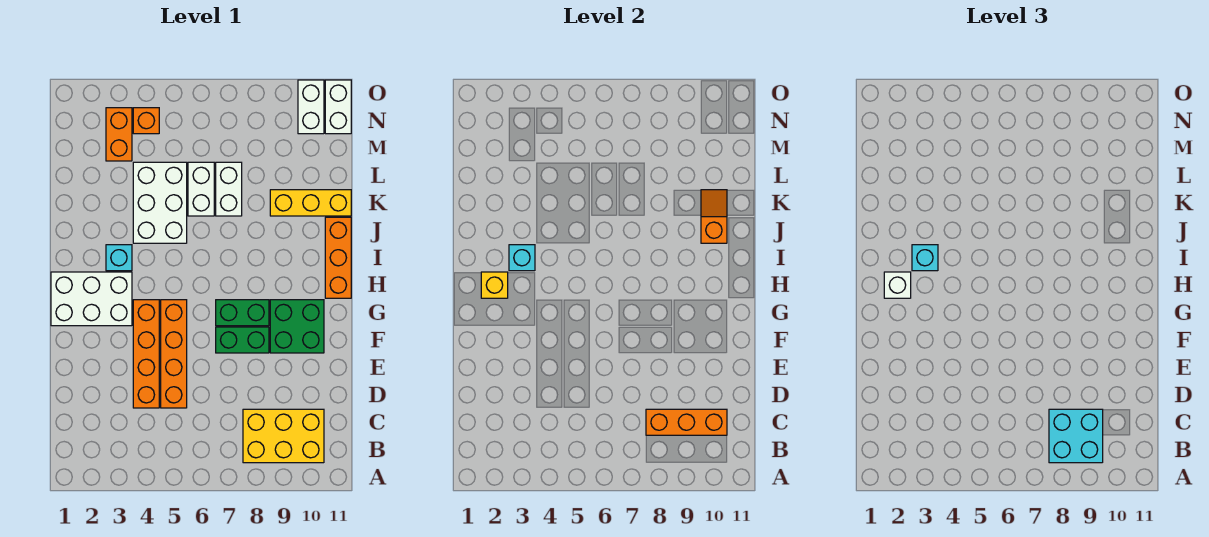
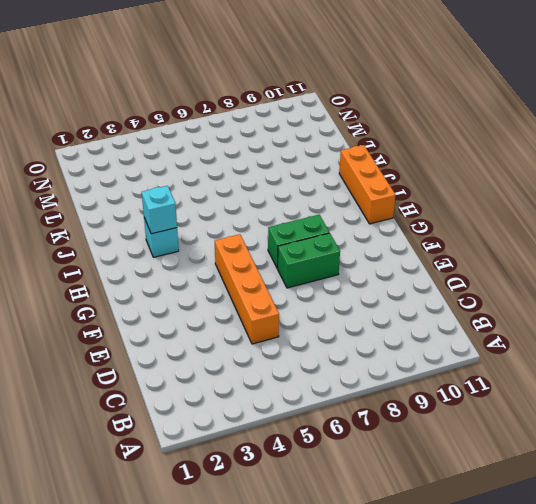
none -> yellow 2x3 brick [243,409,324,463]
none -> orange 1x4 brick [133,300,159,408]
none -> green 2x2 brick [270,300,324,353]

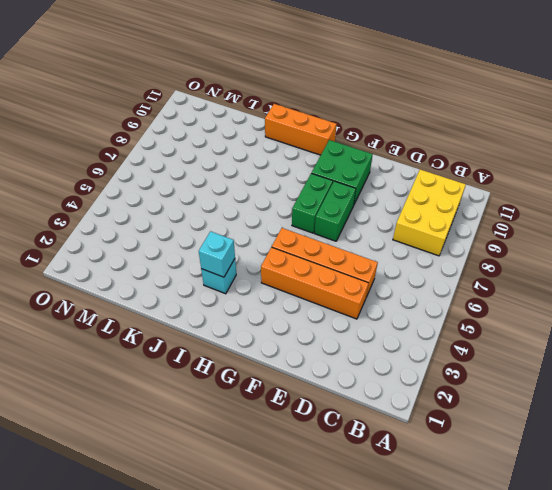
none -> white 2x3 brick [51,272,132,326]
none -> white 2x3 brick [133,162,187,243]
none -> white 1x2 brick [188,162,214,216]

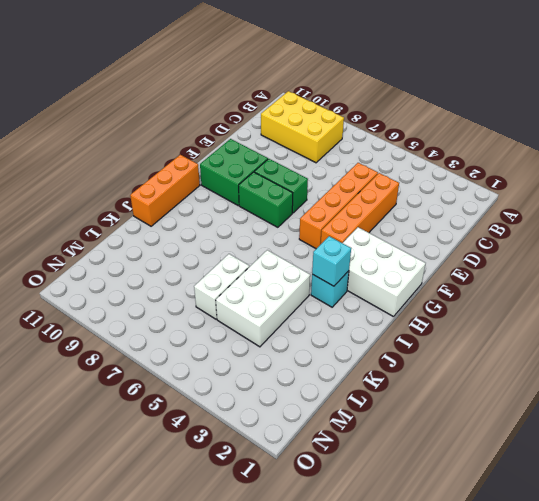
none -> white 1x2 brick [216,162,242,216]
none -> yellow 1x3 brick [270,190,351,216]
none -> orange 1x2 brick [106,108,132,161]

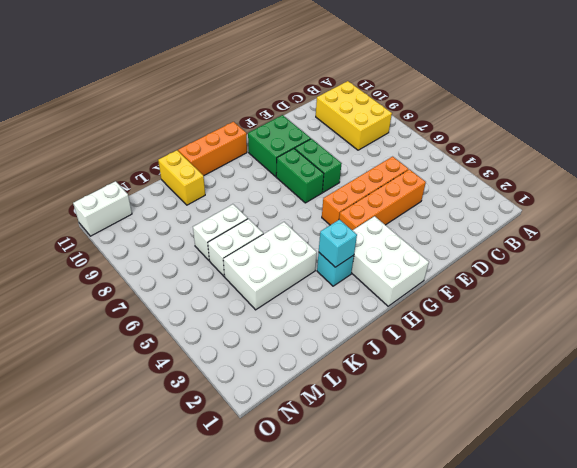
yellow 1x2 brick [158,150,205,205] -> yellow 1x3 brick [270,190,351,216]
none -> orange 1x2 brick [106,108,132,161]
none -> orange 1x1 brick [133,108,159,134]
none -> white 1x2 brick [298,80,324,134]

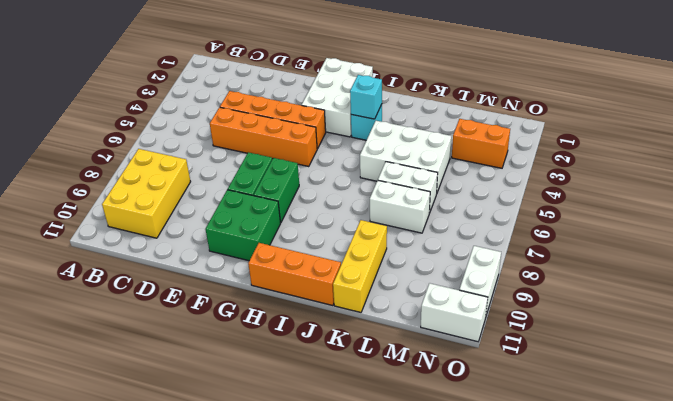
white 1x2 brick [459,246,501,315] -> white 1x2 brick turned to [298,80,324,134]
none -> orange 1x1 brick [133,108,159,134]
none -> orange 1x3 brick [646,409,727,435]
none -> yellow 1x1 brick [481,272,508,298]

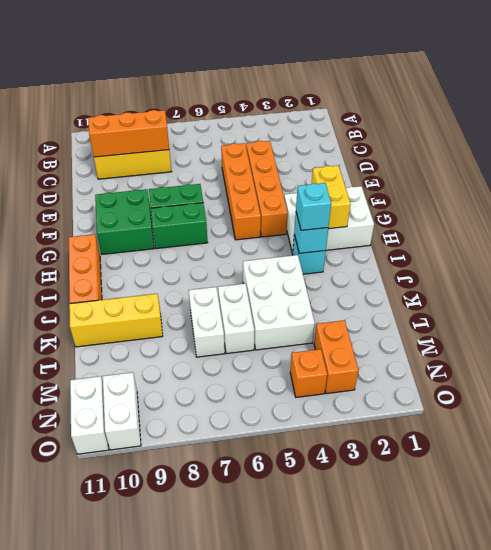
yellow 1x2 brick [312,165,350,229] -> yellow 1x1 brick [481,272,508,298]
none -> orange 1x2 slope [701,190,727,243]
none -> cyan 2x2 brick [1049,409,1103,463]
none -> white 1x1 brick [884,272,911,298]

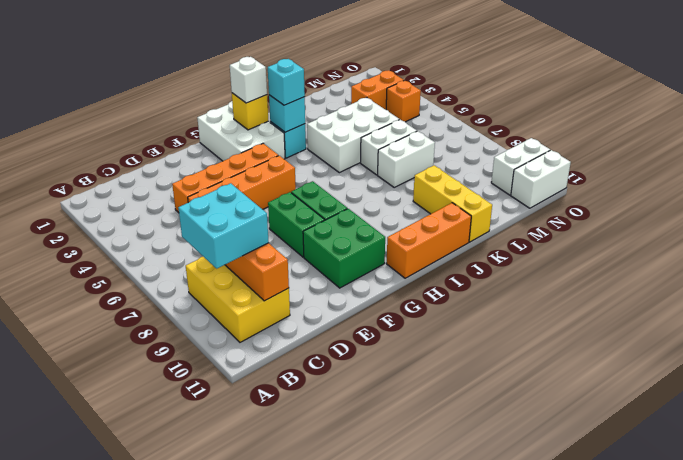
none -> orange 1x2 slope [701,190,727,243]

